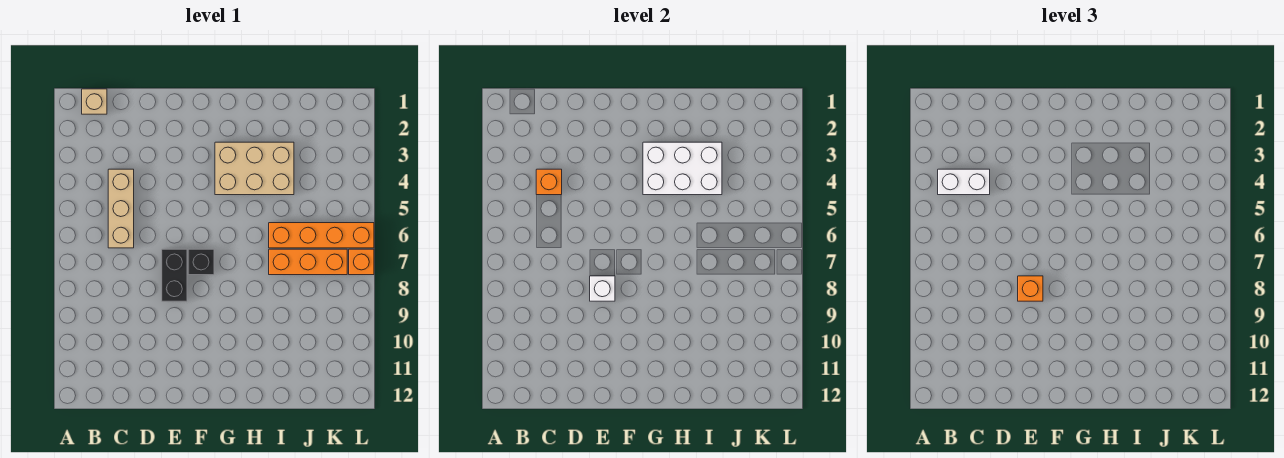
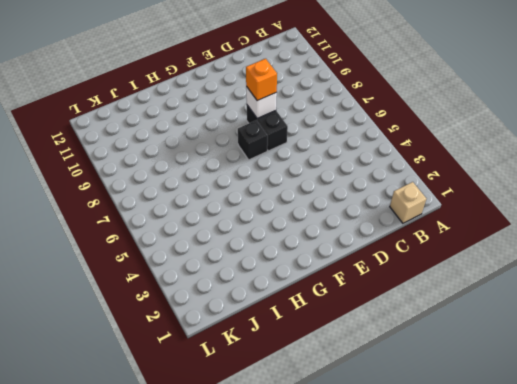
none -> tan 1x3 brick [108,169,134,248]
none -> tan 2x3 brick [215,142,294,195]
none -> orange 1x4 brick [269,223,374,248]

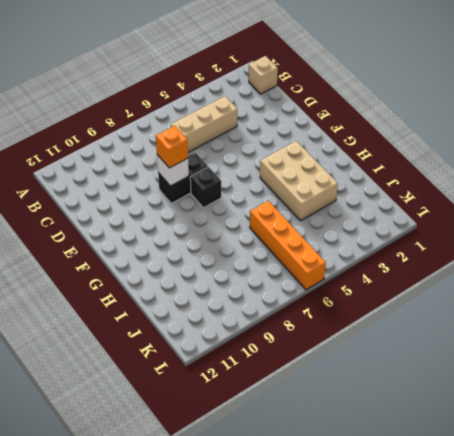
none -> orange 1x3 brick [269,249,347,275]
none -> orange 1x1 brick [349,249,374,275]
none -> orange 1x1 brick [536,169,562,195]

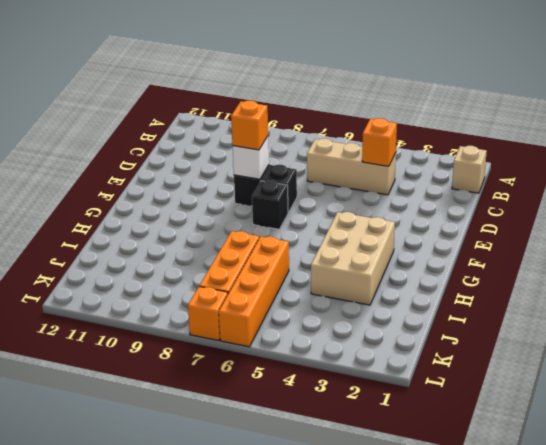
none -> white 2x3 brick [643,142,722,195]
none -> white 1x2 brick [938,169,990,195]

